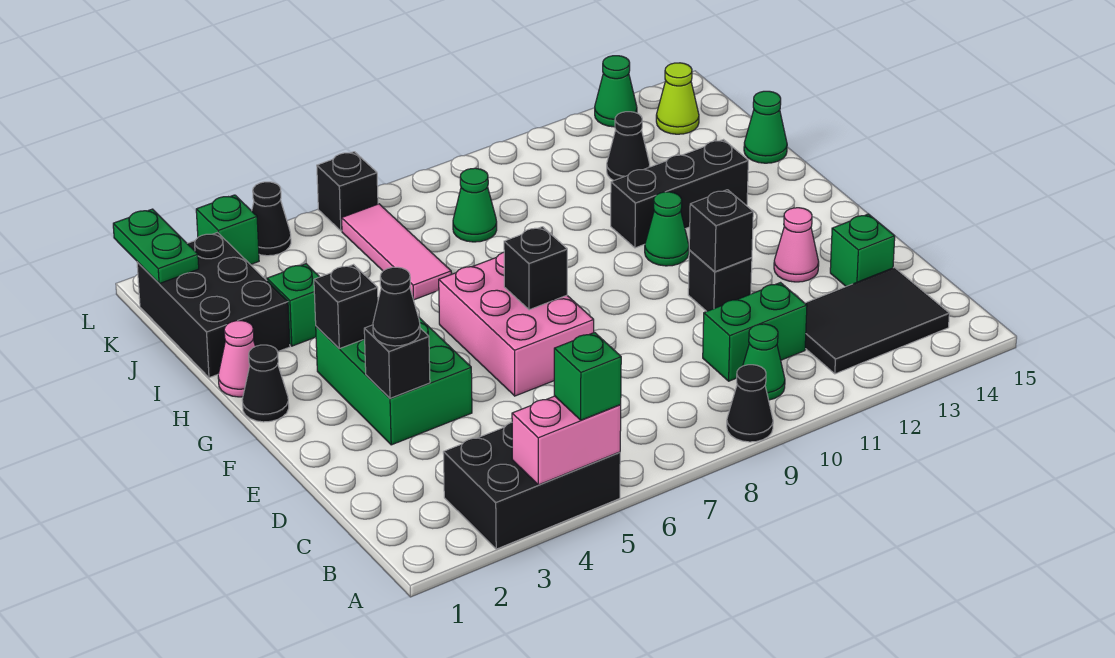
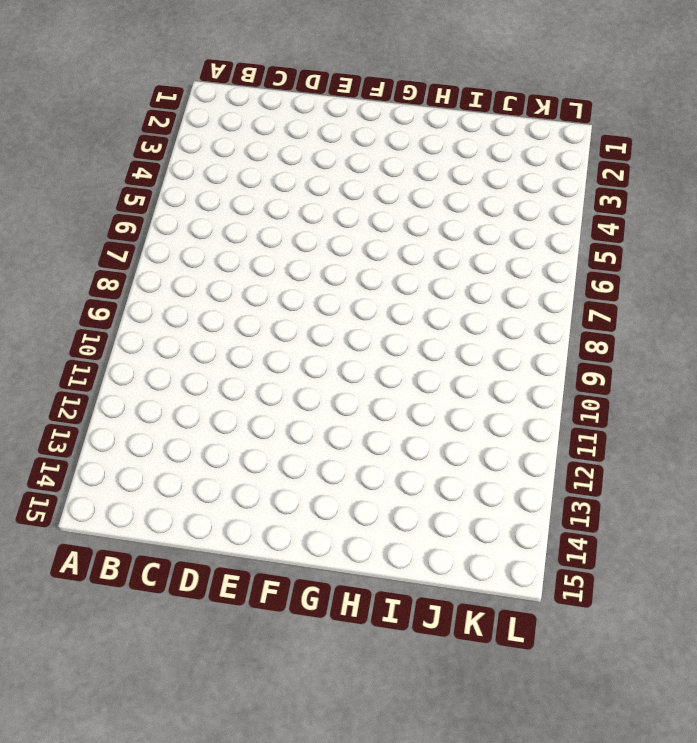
none -> black 2x3 brick [443,423,620,549]
none -> black 1x1 cone [727,365,773,442]
none -> green 1x1 cone [743,324,785,400]
none -> black 2x3 tile [805,267,949,374]

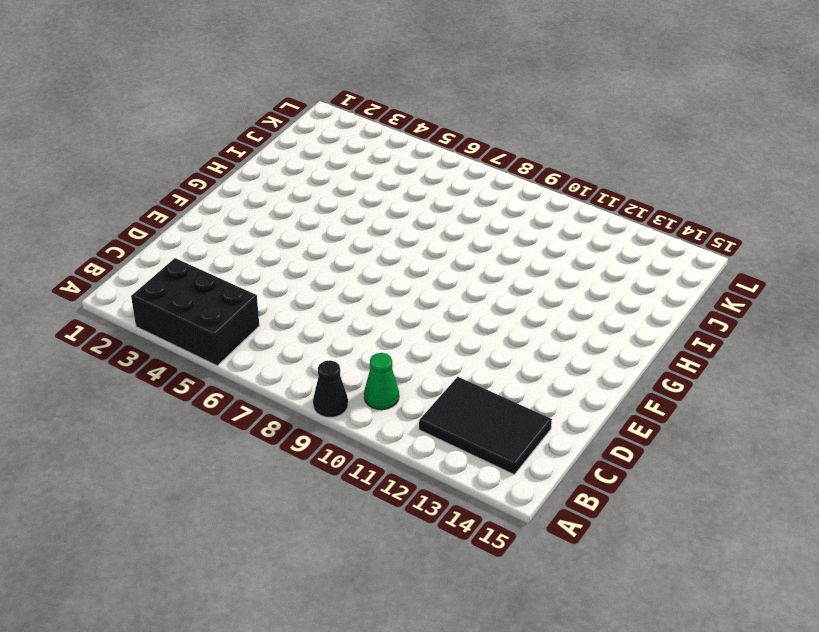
none -> green 1x2 brick [703,283,807,381]
none -> green 1x1 brick [830,214,895,286]
none -> green 2x3 brick [316,317,472,445]
none -> pink 2x3 brick [439,253,594,396]

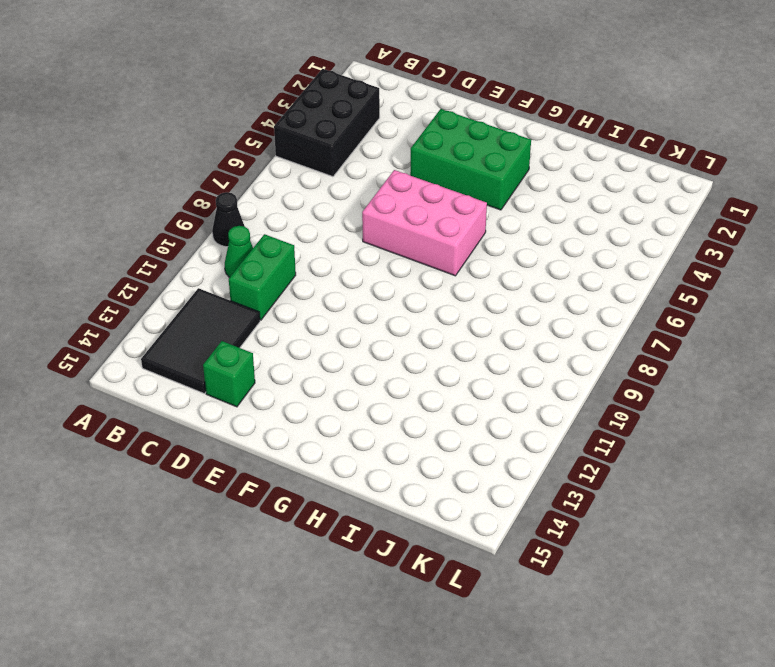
none -> black 1x1 brick [688,250,752,311]
none -> pink 1x1 cone [774,208,819,282]
none -> black 1x1 cone [242,345,289,422]
none -> green 1x1 cone [645,192,689,266]

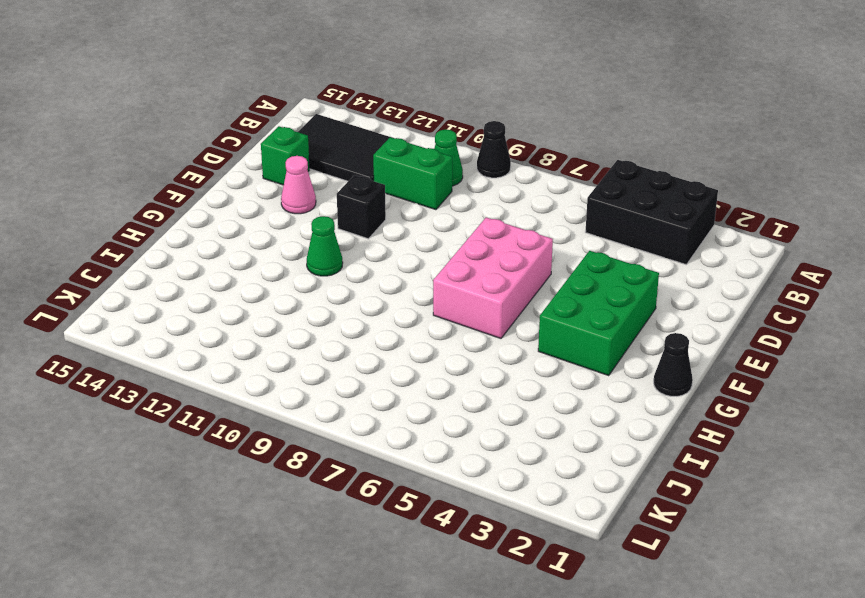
none -> pink 1x1 cone [218,321,255,397]
none -> black 1x3 brick [611,140,748,248]
none -> black 2x3 brick [137,233,290,378]
none -> green 1x1 brick [267,264,319,346]

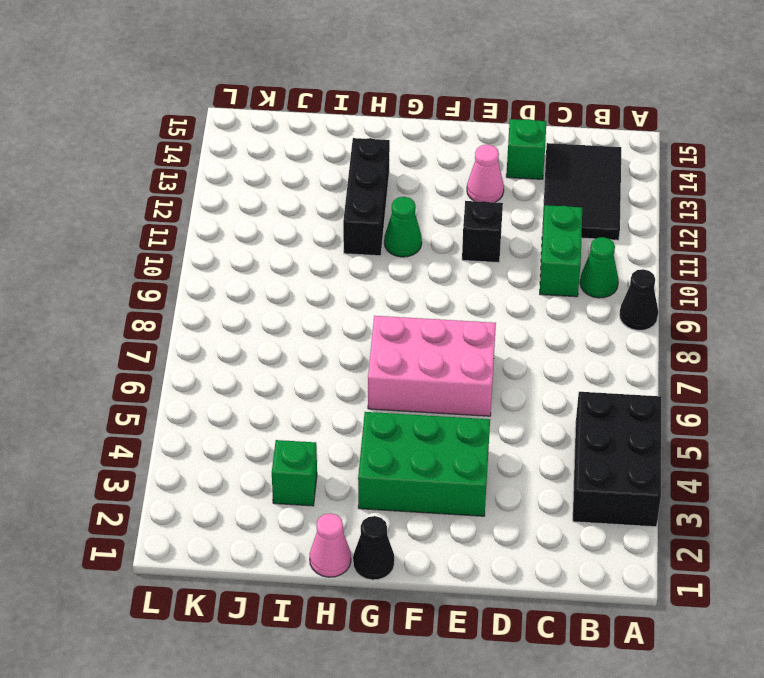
none -> black 2x3 brick [137,233,290,378]
none -> pink 1x3 tile [342,204,451,300]
none -> green 1x1 cone [744,91,787,163]
none -> green 1x1 cone [453,168,497,242]

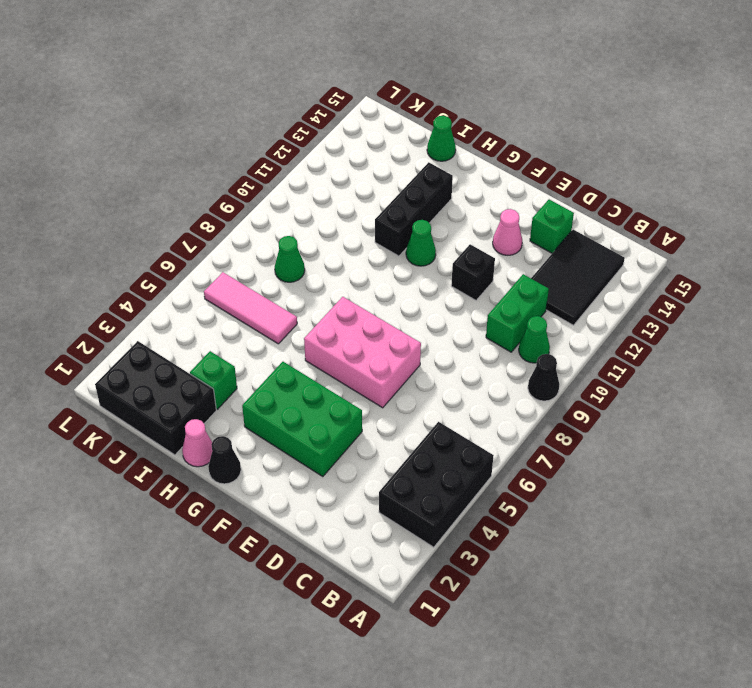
none -> black 1x1 cone [607,112,650,181]
none -> lime 1x1 cone [656,63,699,134]
none -> green 1x1 brick [196,195,259,265]
none -> black 1x1 cone [252,182,291,256]

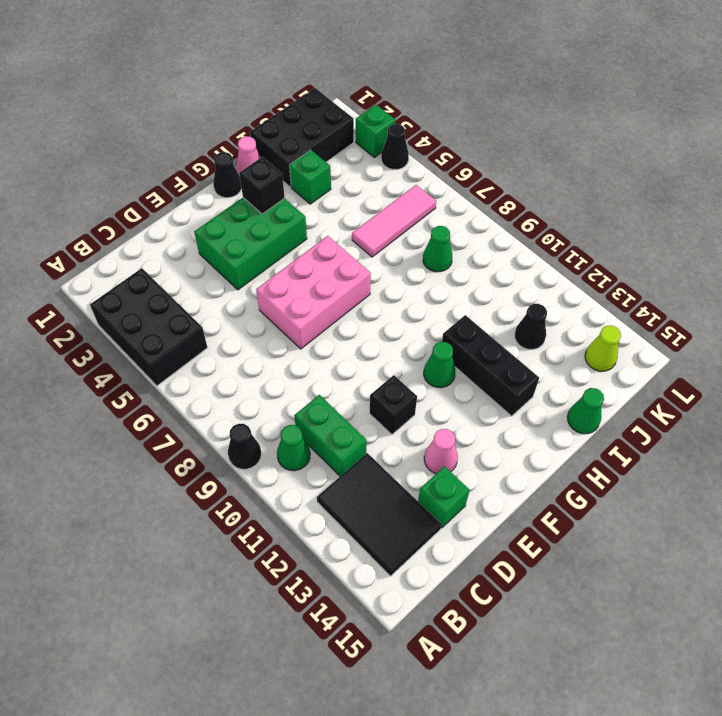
none -> black 1x1 brick [317,152,378,231]
none -> green 1x1 cone [595,56,637,127]
none -> pink 1x2 brick [512,396,621,485]
none -> black 1x1 brick [364,325,430,398]

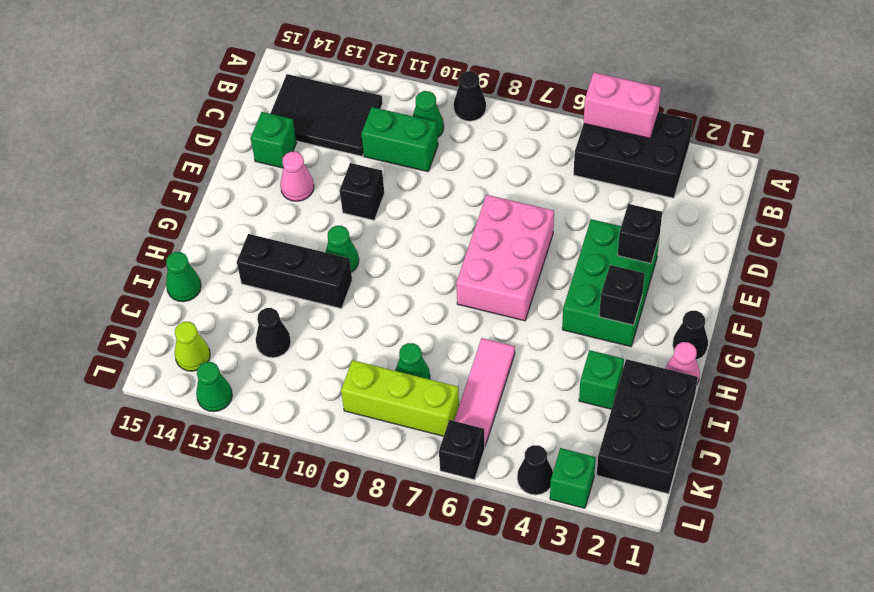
lime 1x3 brick [341,360,459,436] -> none
none -> black 1x1 brick [689,190,753,272]
none -> black 1x1 brick [504,227,567,310]
none -> green 1x2 plate [113,209,199,284]
none -> green 1x1 brick [554,333,621,420]

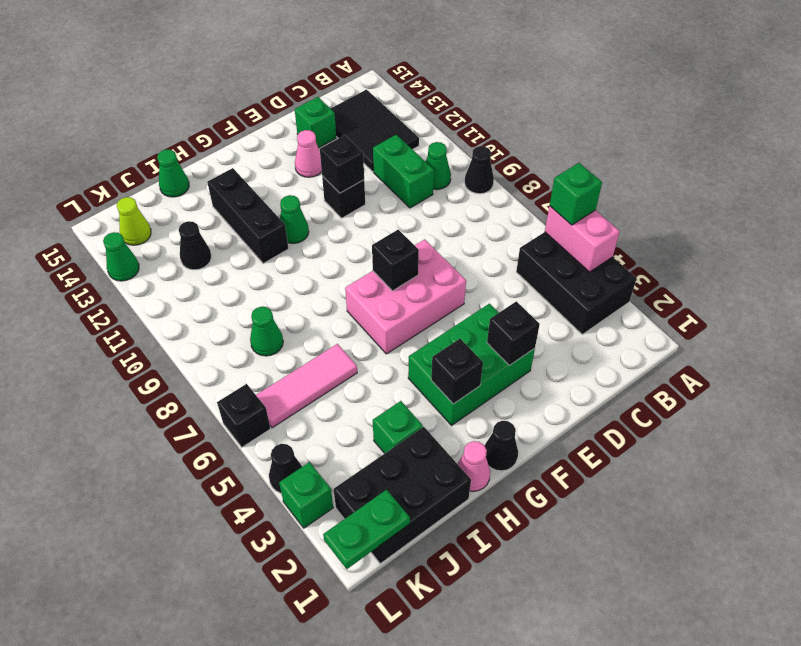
none -> black 1x1 cone [373,267,420,346]

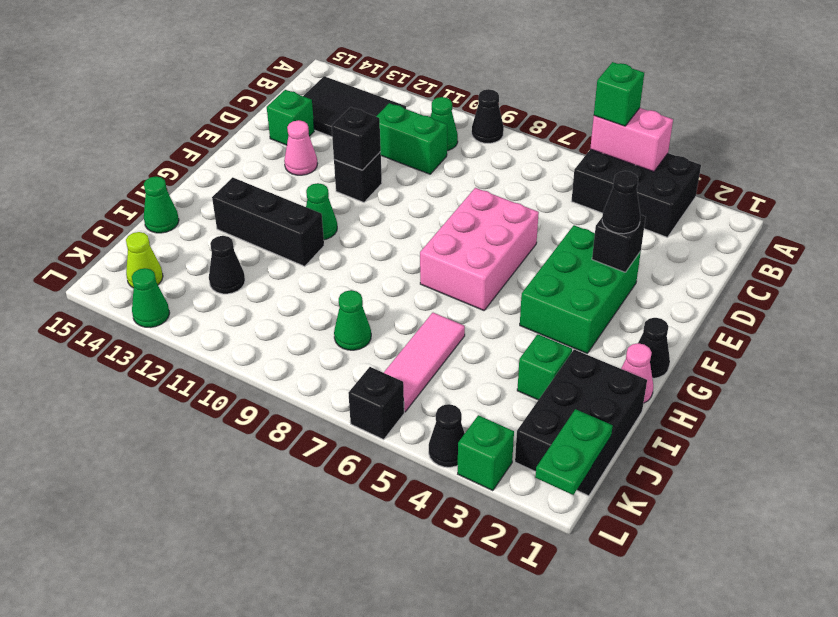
none -> black 1x1 brick [504,227,567,310]
none -> black 1x1 brick [314,265,378,349]

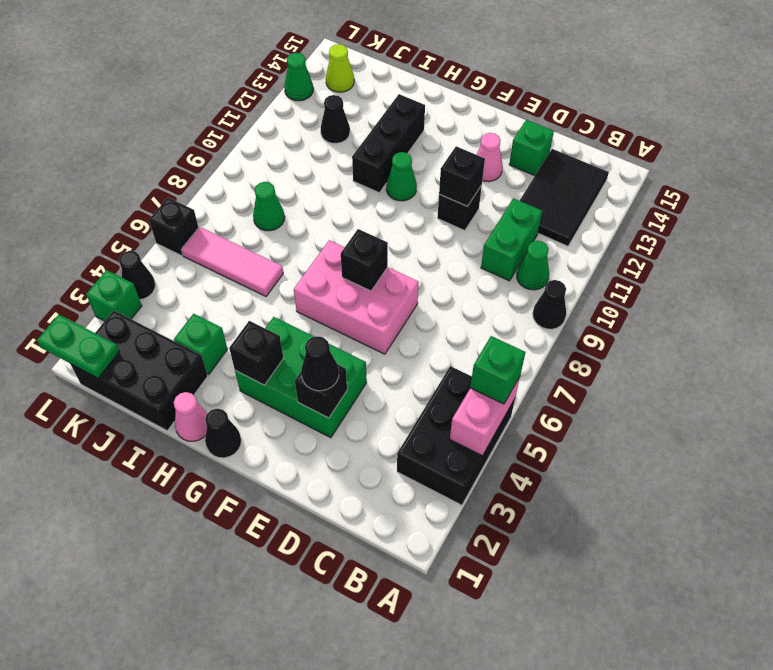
none -> green 1x1 cone [744,91,787,163]

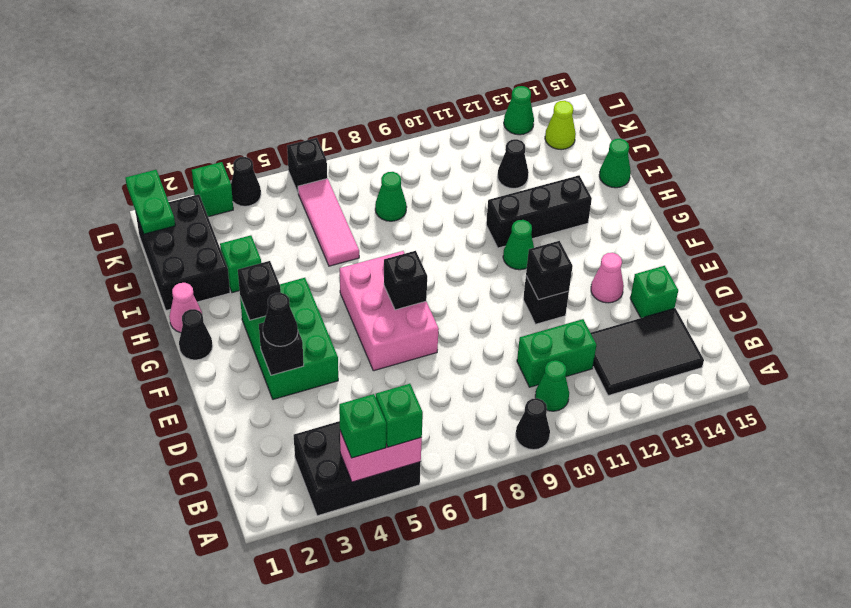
green 1x1 brick [339,394,386,458] -> none

